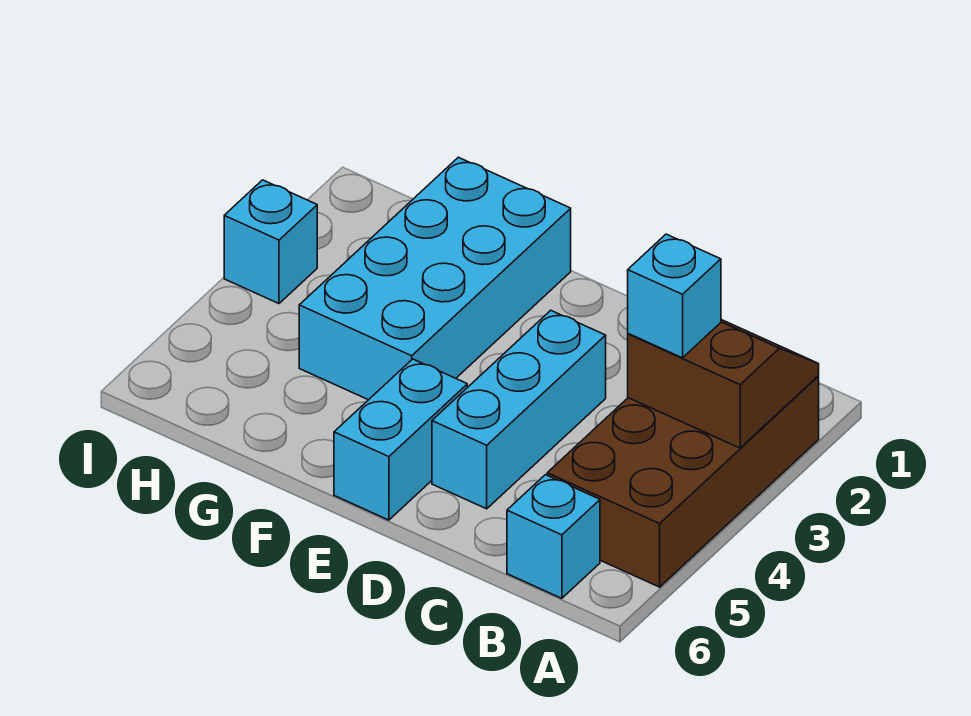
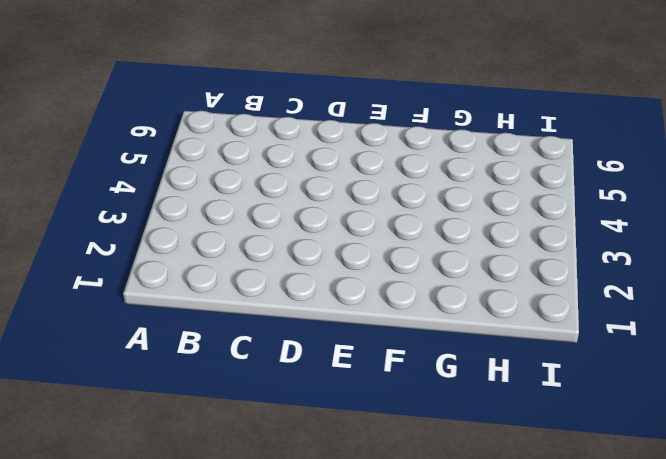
none -> brown 2x4 brick [547,376,819,587]
none -> cyan 1x1 brick [507,475,600,598]

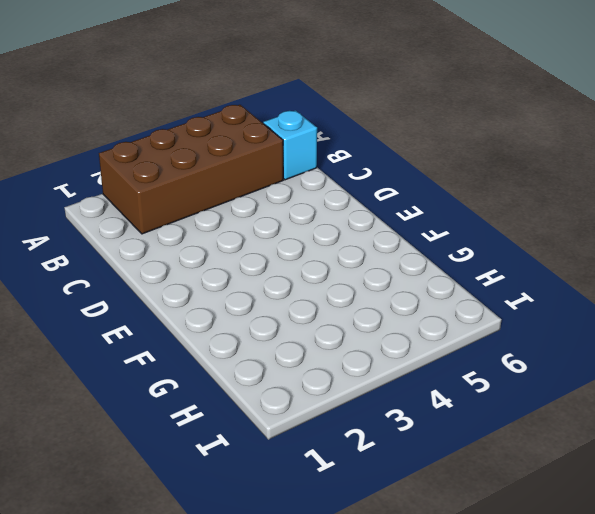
none -> cyan 1x3 brick [432,310,606,509]
none -> cyan 1x2 brick [334,359,467,520]

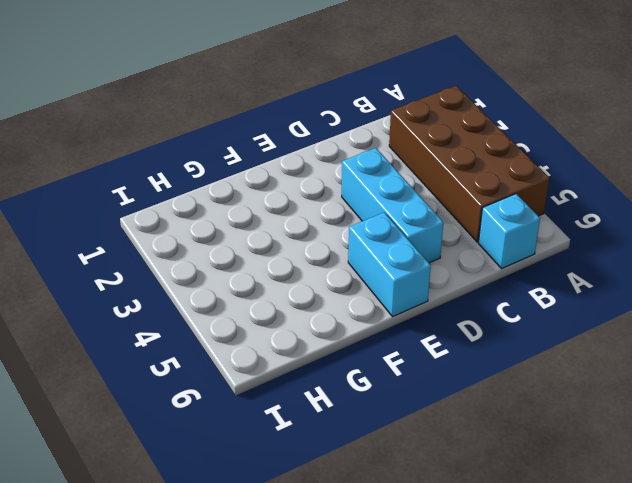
none -> cyan 2x4 brick [299,157,571,400]
none -> cyan 1x1 brick [224,180,317,304]

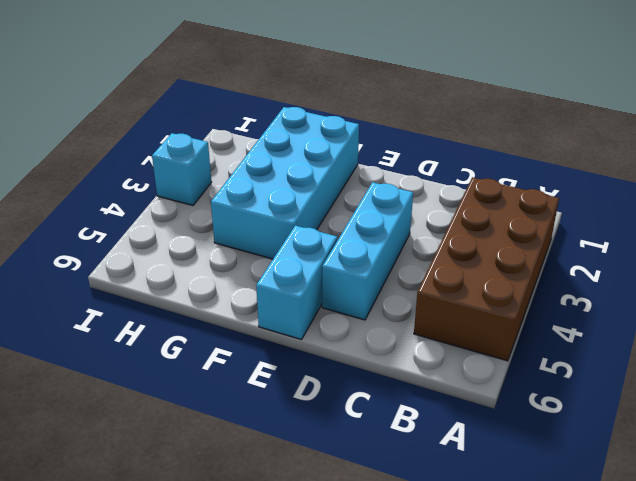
none -> cyan 1x1 brick [507,475,600,598]
none -> brown 2x2 slope [628,320,819,448]

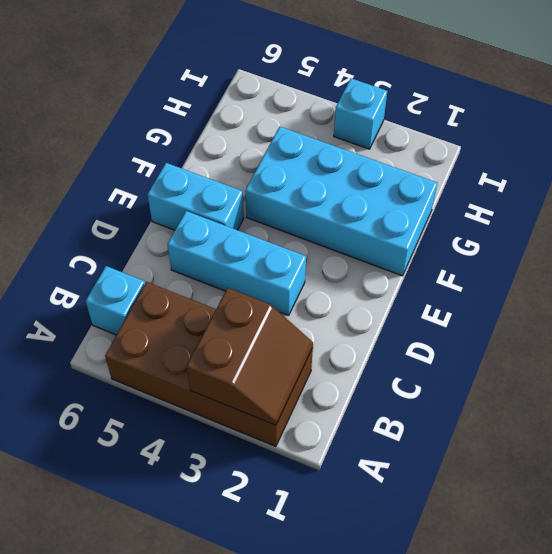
none -> cyan 1x1 brick [628,234,721,358]

